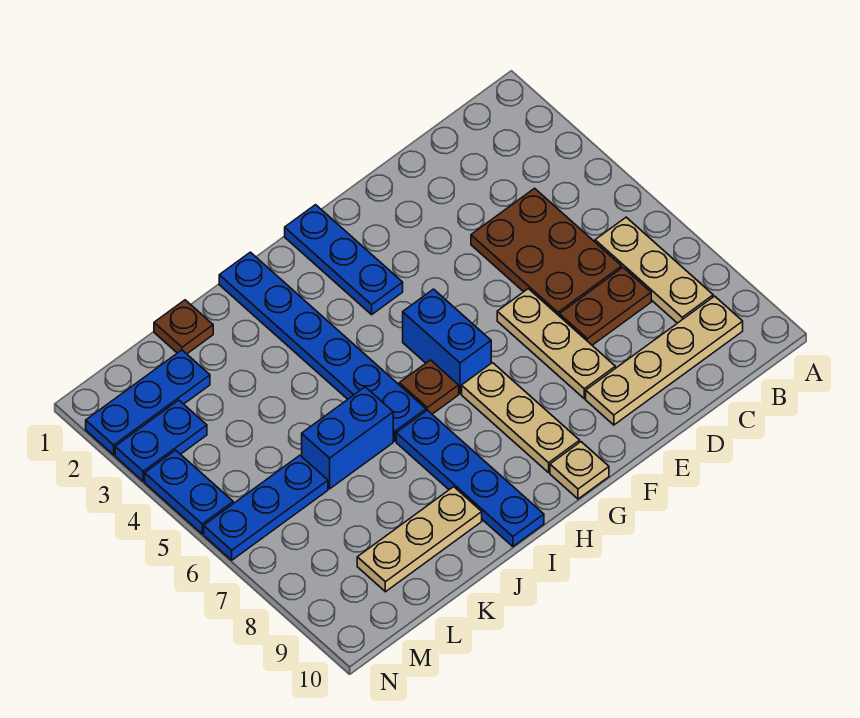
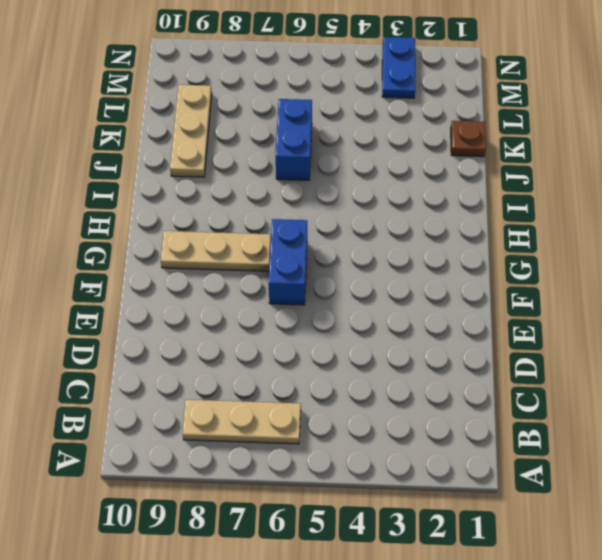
blue 1x2 brick [269,219,307,305] -> blue 1x2 brick turned to [403,289,491,394]
none -> tan 1x4 plate [586,296,743,425]
none -> brown 2x3 plate [471,188,622,315]
none -> brown 1x2 plate [559,268,651,345]

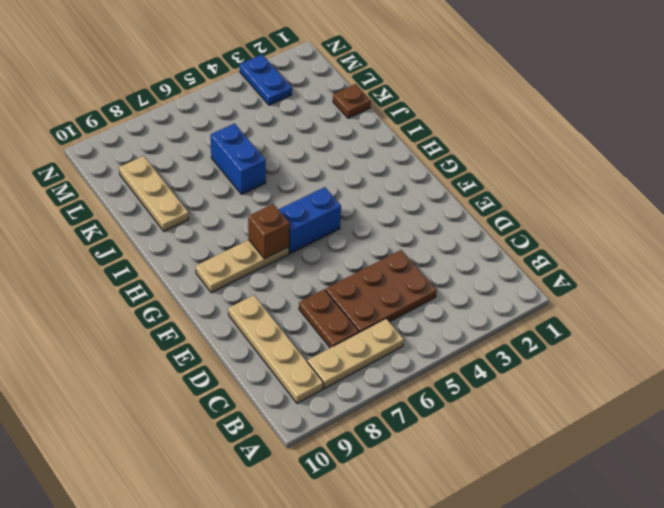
brown 1x1 brick [248,204,290,259] -> none
none -> tan 1x3 plate [497,289,615,399]
none -> blue 1x3 plate [285,205,403,315]
none -> tan 1x1 plate [550,442,609,499]

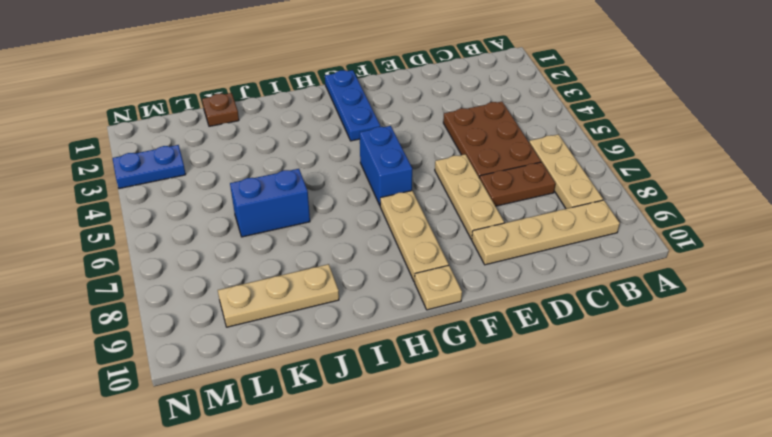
none -> brown 1x1 plate [399,360,459,414]
none -> blue 1x6 plate [219,252,426,441]
none -> blue 1x4 plate [396,410,544,547]

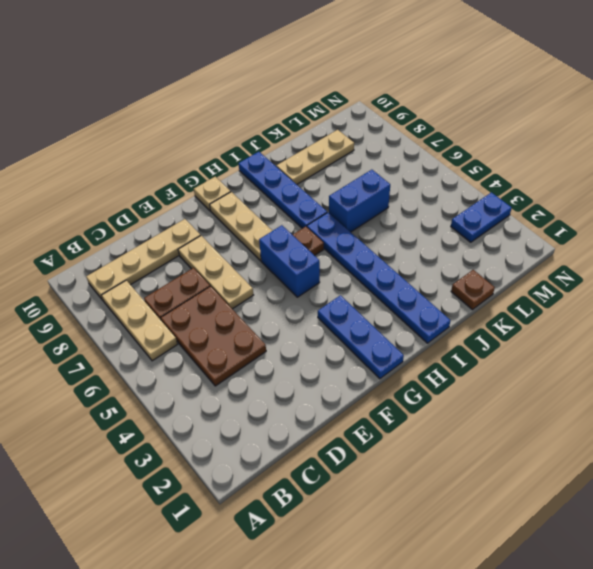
none -> blue 1x3 plate [86,350,210,455]
none -> blue 1x3 plate [204,455,328,560]
none -> blue 1x2 plate [145,450,233,534]

